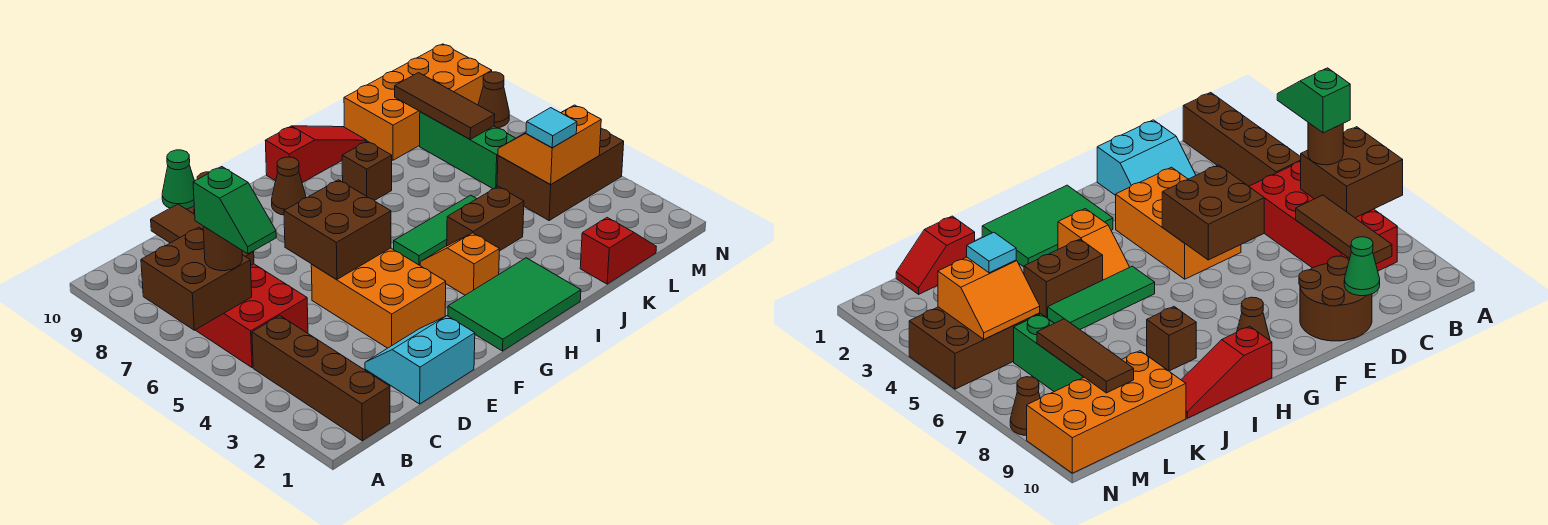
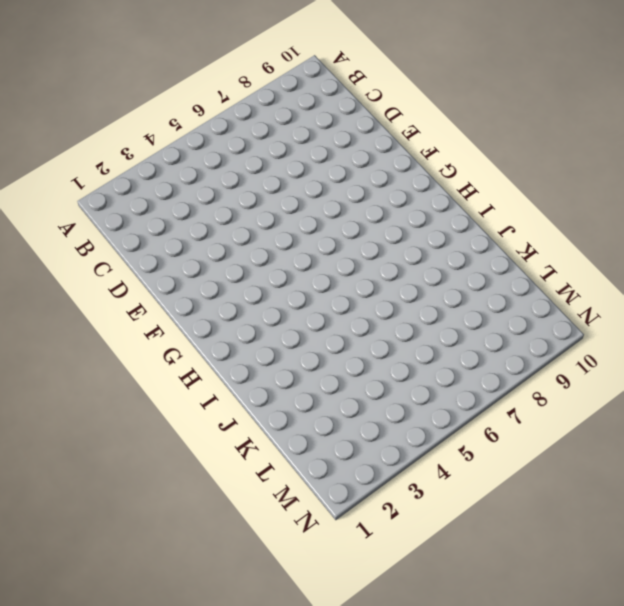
none -> brown 1x4 brick [252,316,390,441]
none -> red 2x4 brick [196,264,308,368]
none -> cyan 2x2 slope [365,316,475,404]

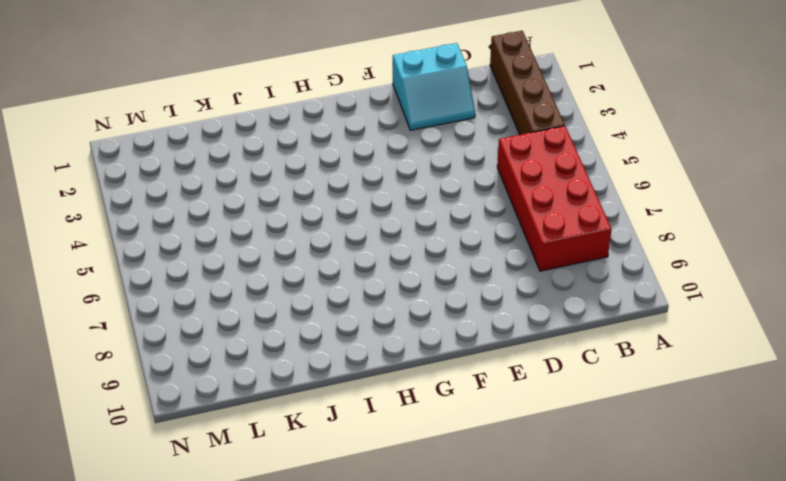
none -> brown 2x2 round brick [1299,256,1372,341]
none -> orange 2x3 brick [311,248,446,348]
none -> green 2x3 tile [448,258,581,351]

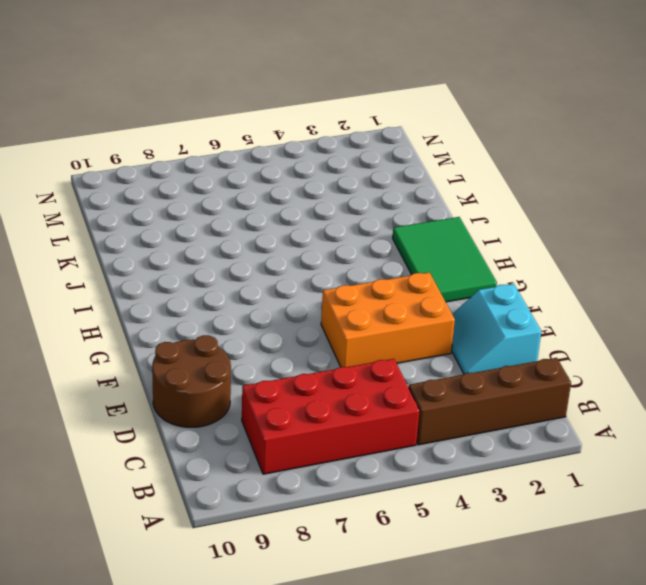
none -> brown 1x1 cone [272,157,306,215]
none -> orange 1x2 slope [420,233,499,295]
none -> green 1x3 tile [394,195,477,265]

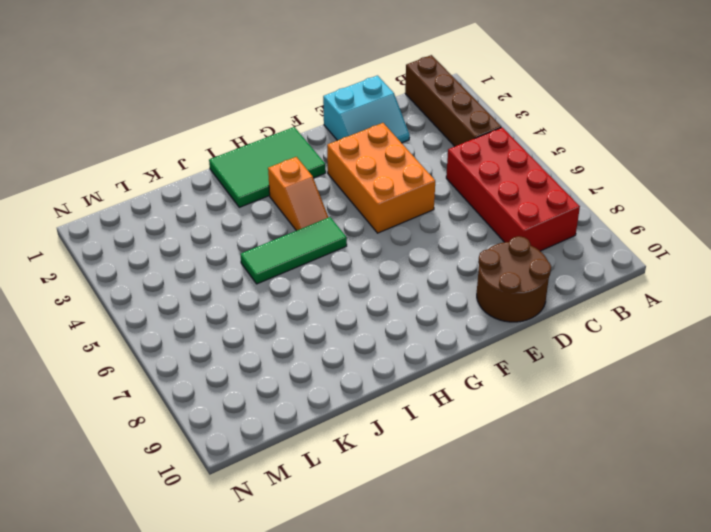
none -> brown 1x1 cone [272,157,306,215]
none -> red 1x3 slope [265,126,367,183]
none -> brown 1x2 brick [447,187,524,251]

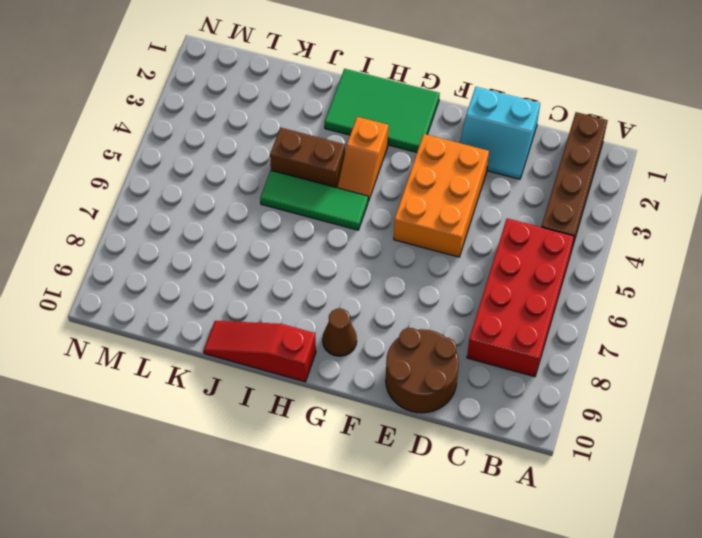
none -> brown 1x1 brick [342,141,392,201]
none -> red 1x2 slope [580,218,656,284]
none -> orange 2x4 brick [344,44,492,160]

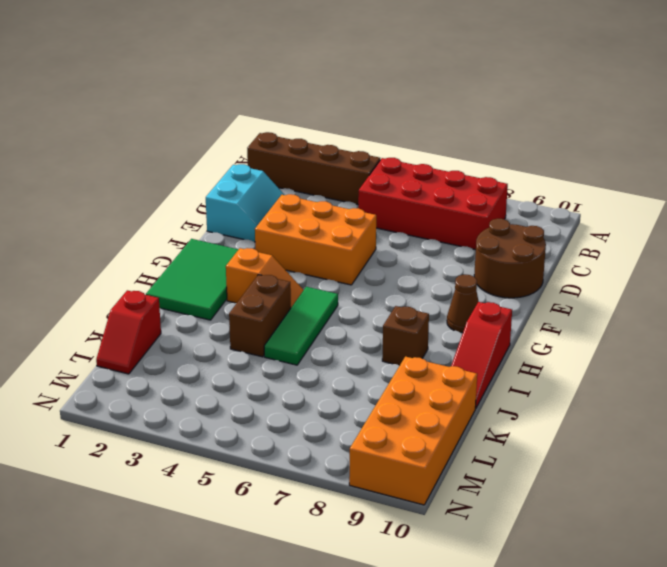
none -> brown 2x3 brick [497,129,624,220]
none -> green 1x3 brick [420,112,515,189]
none -> brown 1x1 cone [478,72,509,128]

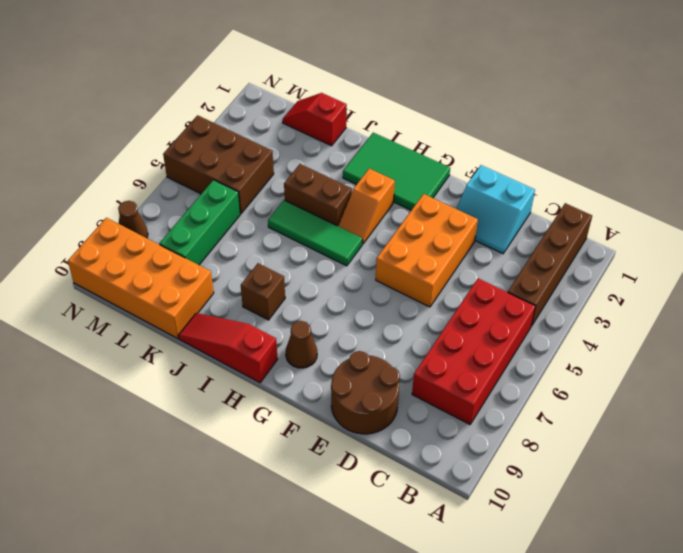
none -> brown 2x2 brick [141,227,252,330]
none -> brown 1x3 tile [151,204,254,265]
none -> green 1x1 cone [162,150,194,209]

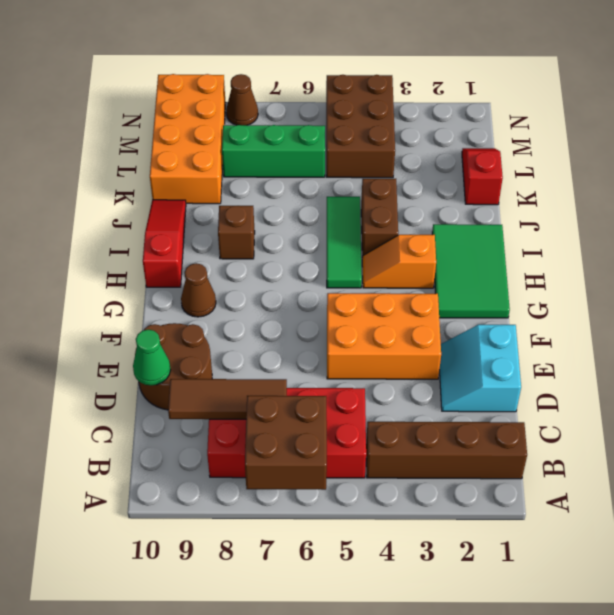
none -> brown 2x2 brick [284,180,391,280]
none -> orange 2x2 slope [498,105,601,185]
none -> brown 1x3 tile [395,73,495,139]

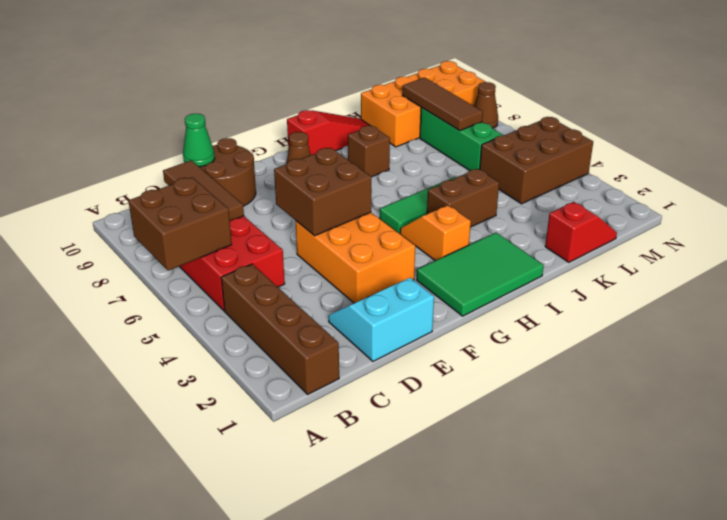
none -> orange 2x2 slope [498,105,601,185]
none -> brown 1x1 round brick [203,226,242,271]
none -> cyan 1x1 tile [526,108,577,148]

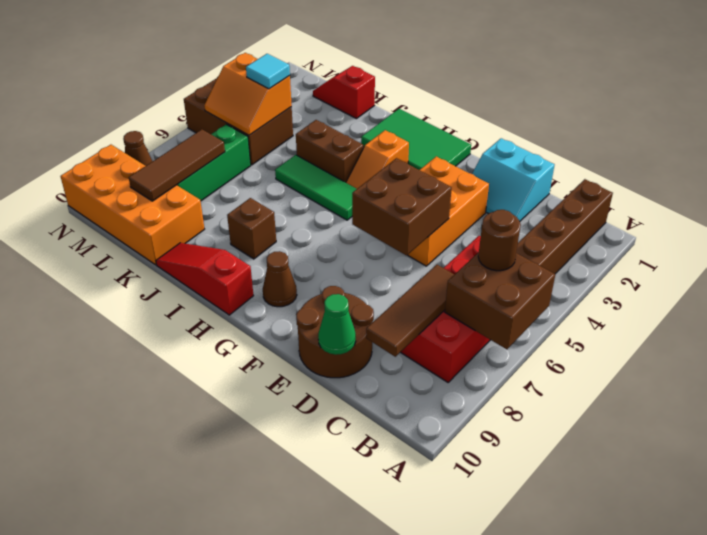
none -> green 1x2 slope [193,167,276,254]

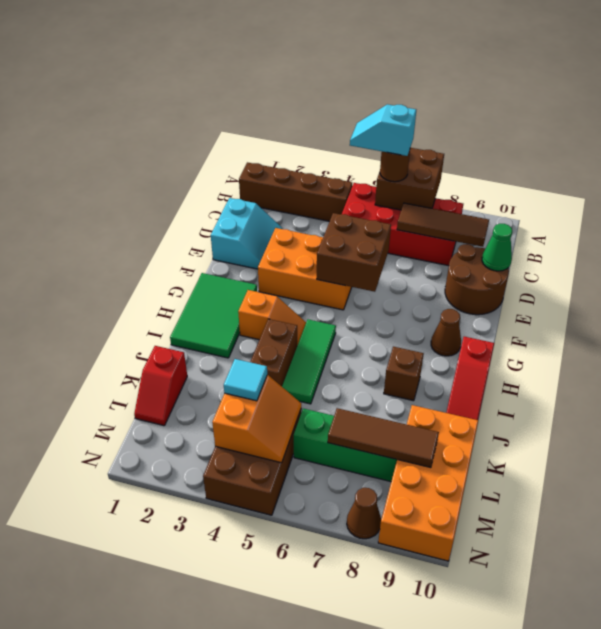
cyan 1x2 slope [350,104,416,156] -> green 1x2 slope [193,167,276,254]

